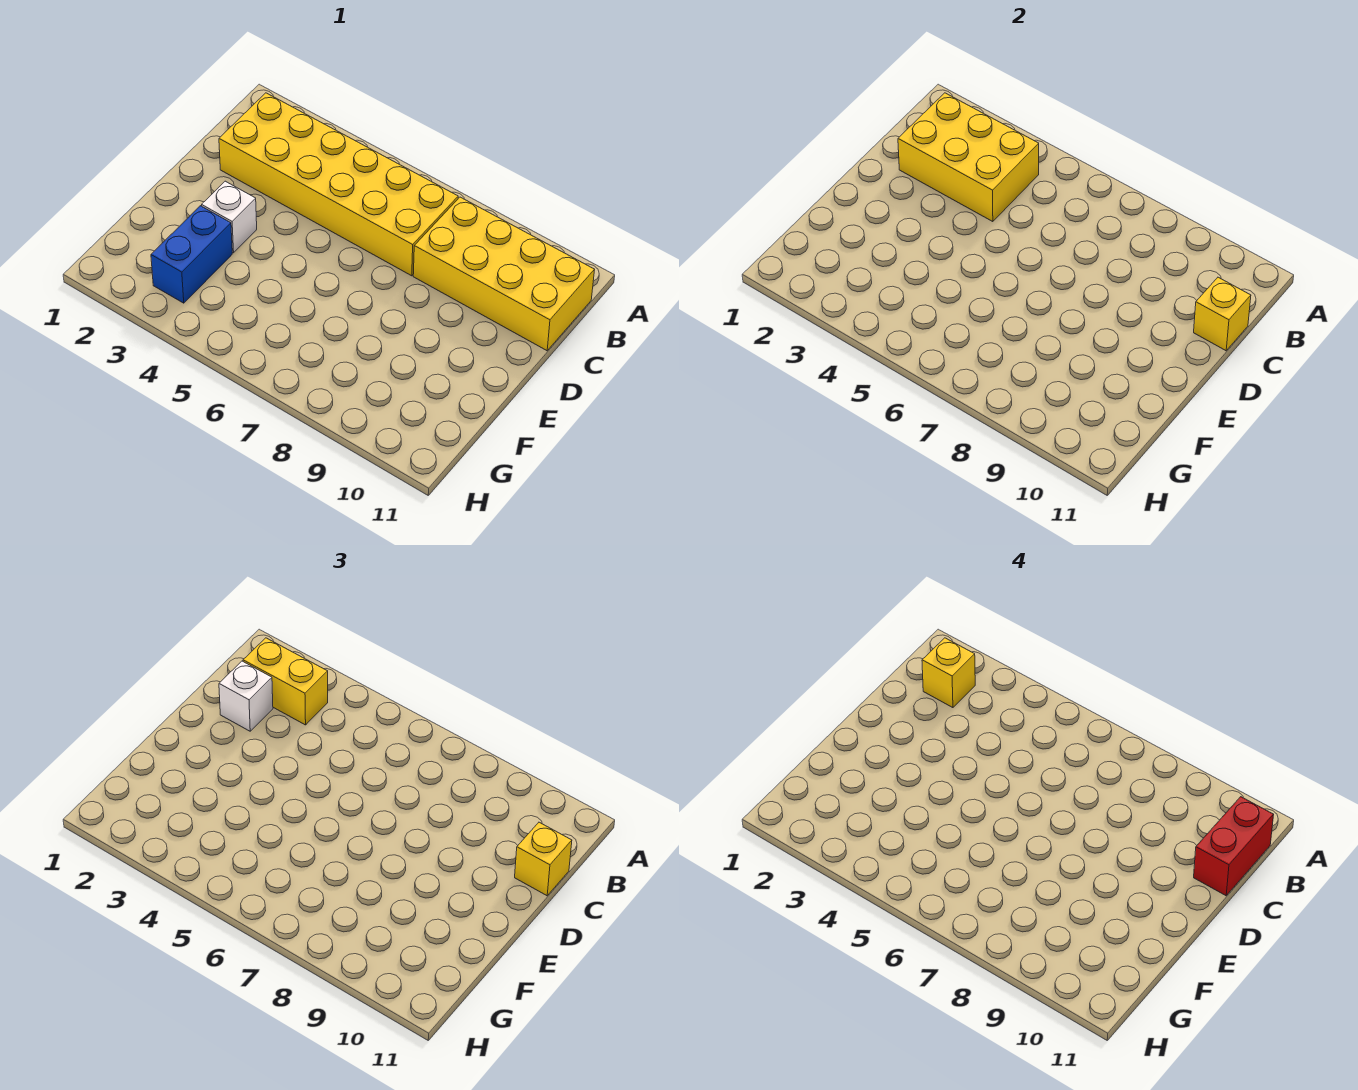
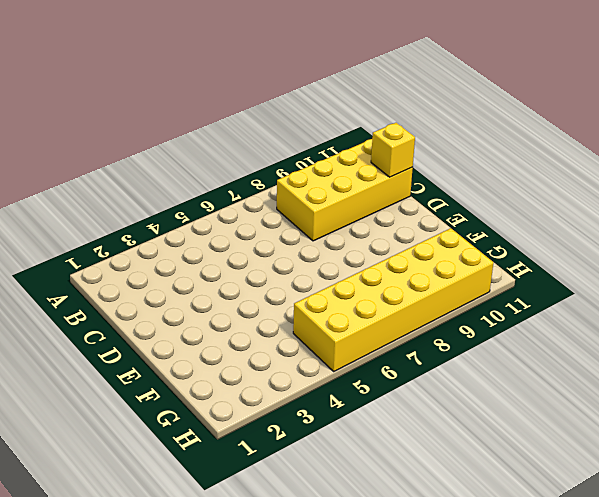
yellow 2x6 brick [293,228,494,371] -> yellow 2x6 brick moved to [219,93,458,276]
none -> white 1x1 brick [202,181,257,253]
none -> blue 1x2 brick [151,206,232,303]

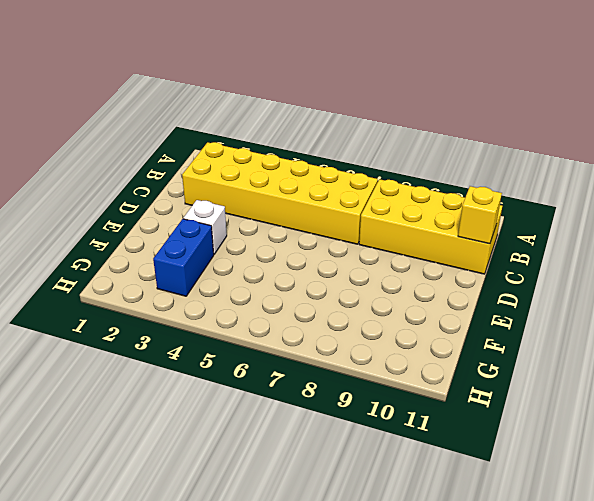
none -> yellow 2x3 brick [898,93,1039,222]
none -> yellow 1x2 brick [243,638,328,725]

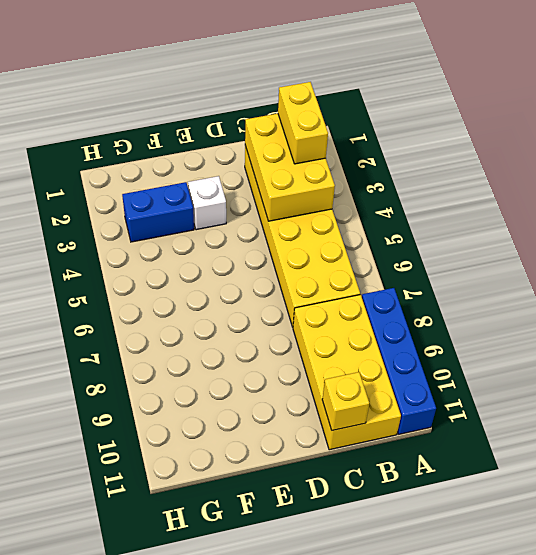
blue 1x4 brick [362,288,436,434] -> none
none -> white 1x1 brick [219,661,273,731]
none -> yellow 1x1 brick [515,822,572,896]

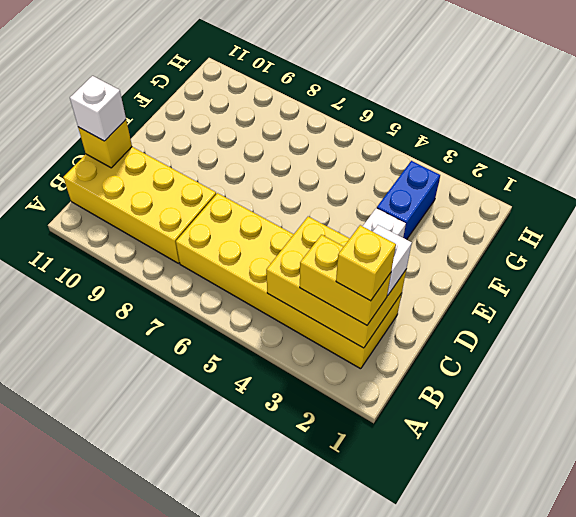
white 1x1 brick [70,76,126,141] -> yellow 1x1 brick [515,822,572,896]
none -> red 1x2 brick [1194,797,1274,896]

